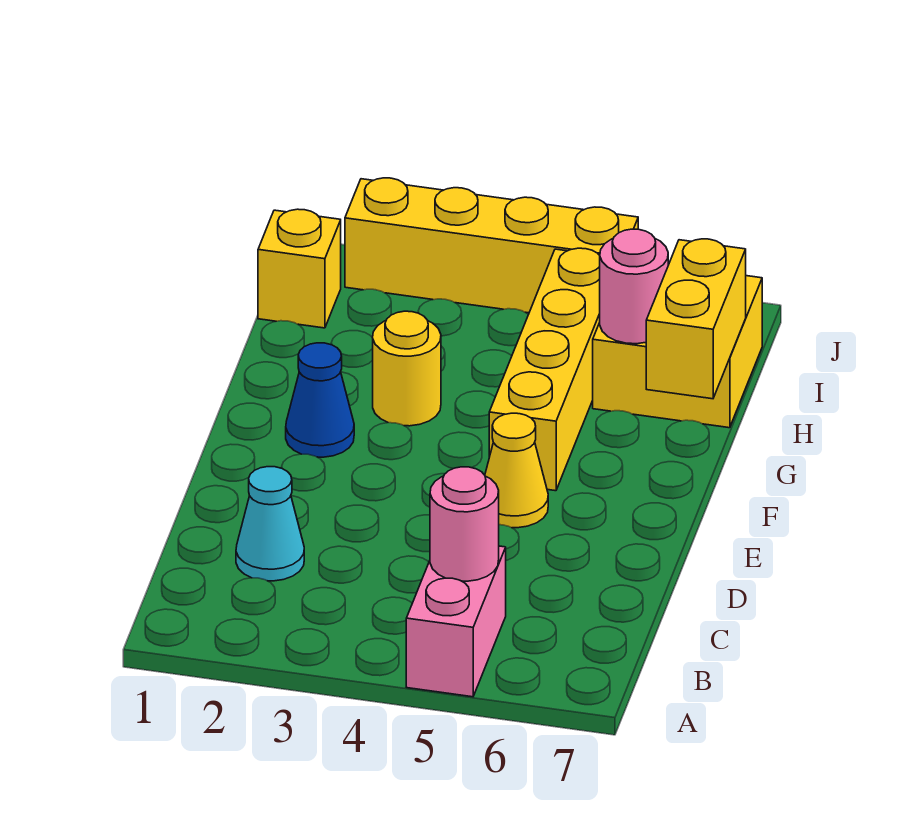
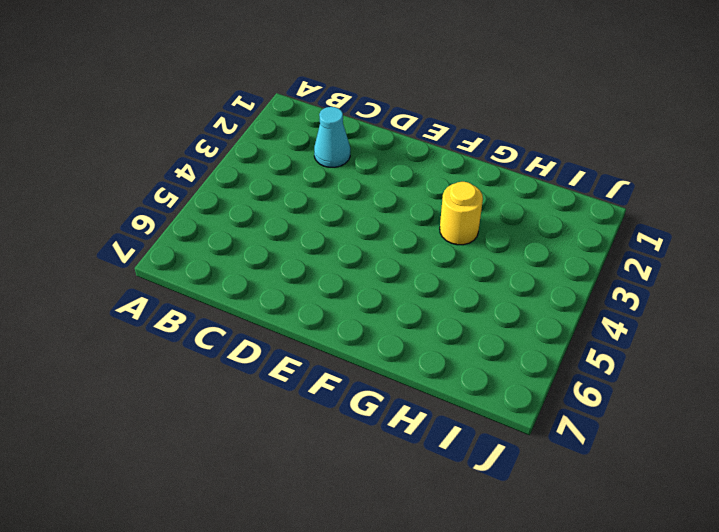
none -> pink 1x2 brick [406,546,506,697]
none -> yellow 1x1 cone [485,413,548,528]
none -> blue 1x1 cone [286,343,354,457]

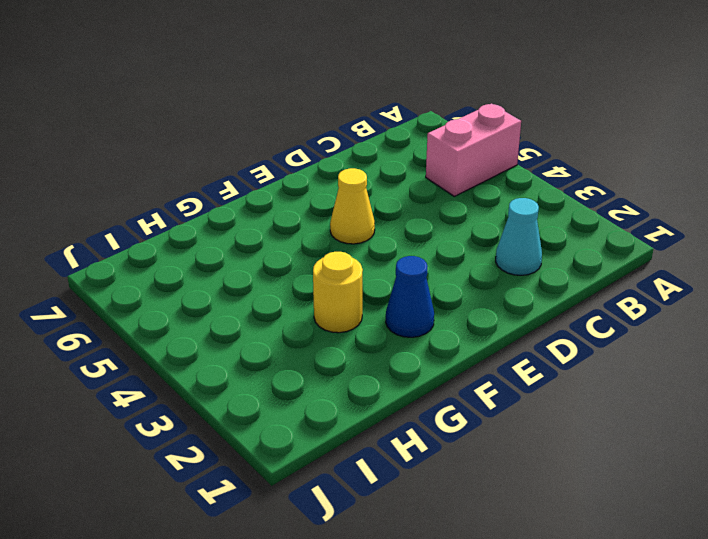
none -> yellow 1x4 brick [489,248,600,491]
none -> yellow 2x2 brick [593,264,762,428]
none -> yellow 1x1 brick [258,209,341,328]

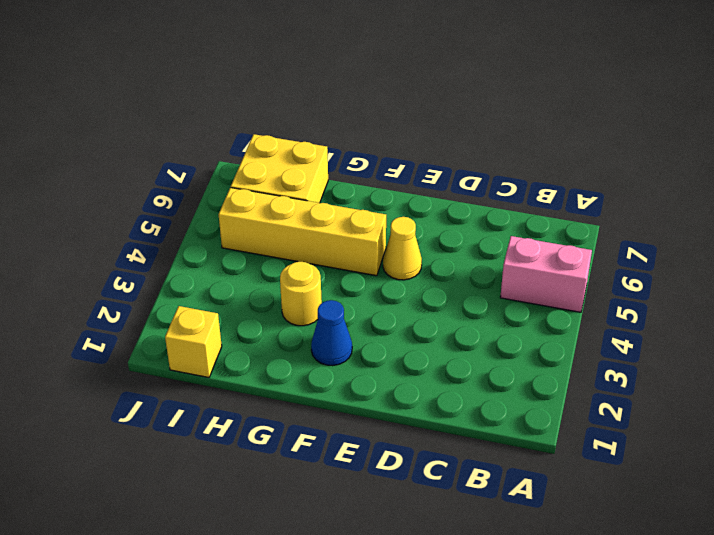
none -> cyan 1x1 cone [236,467,304,581]
none -> yellow 1x4 brick [345,178,638,313]
none -> pink 1x1 round brick [430,467,499,581]

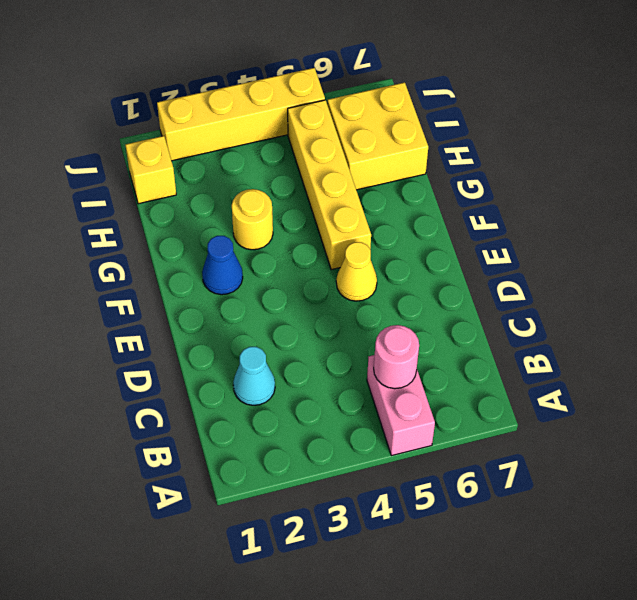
none -> yellow 1x2 brick [646,239,746,399]
none -> pink 1x1 round brick [600,229,668,344]

